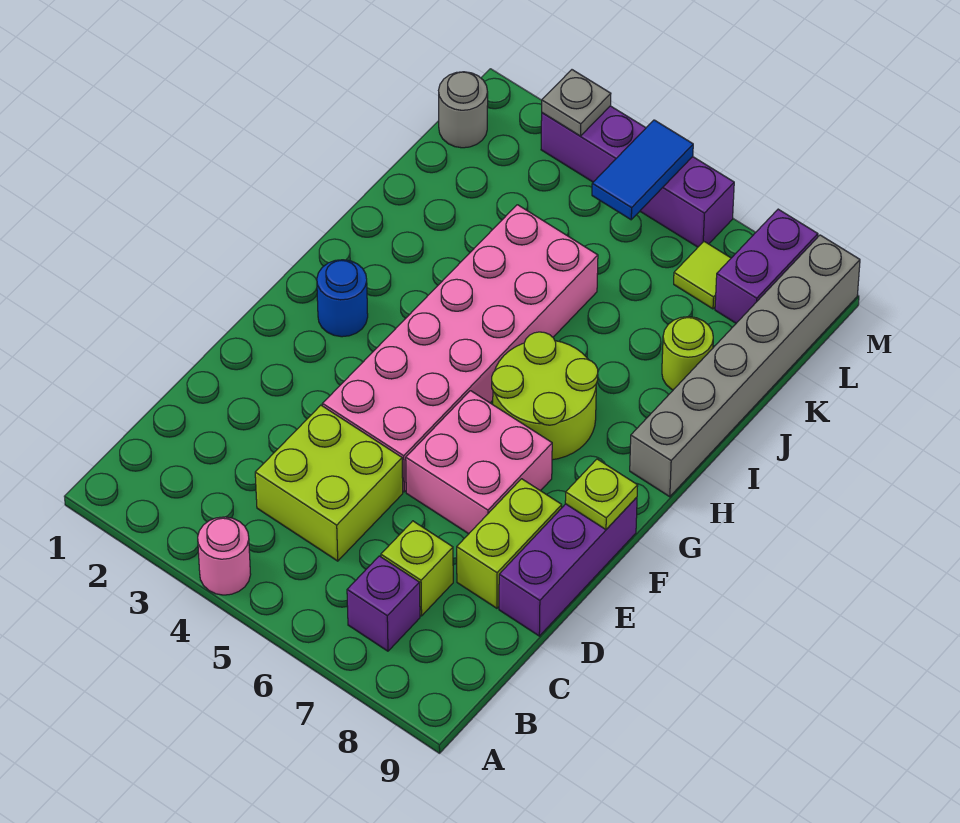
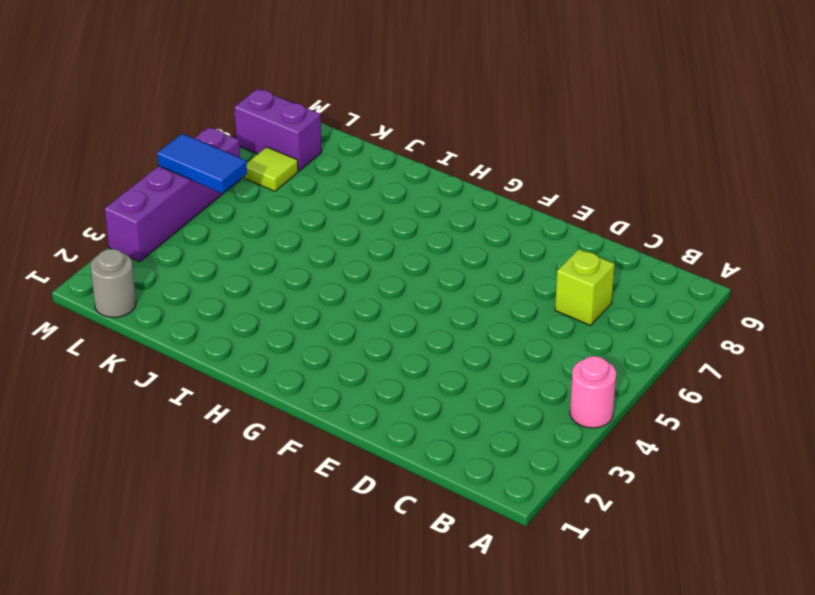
none -> purple 1x1 brick [347,556,420,651]
none -> lime 2x2 brick [255,405,403,561]
none -> lime 1x2 brick [457,479,562,608]

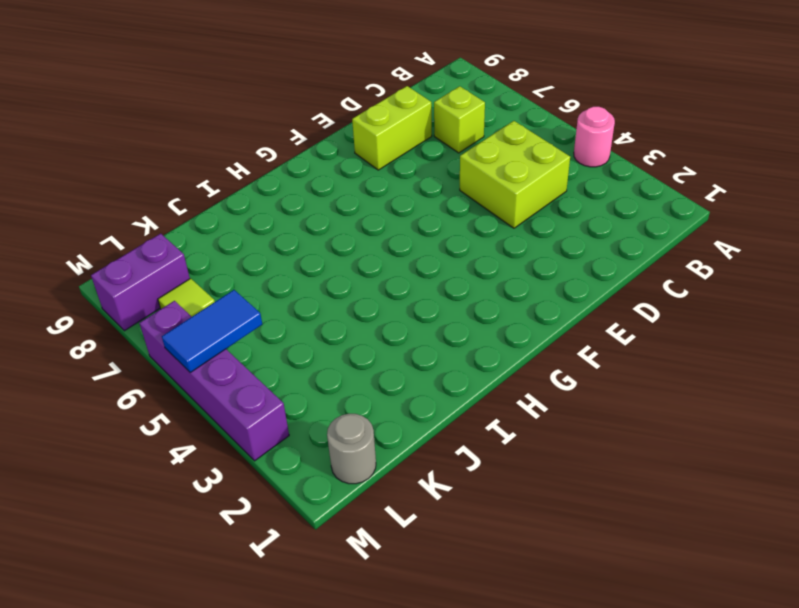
none -> purple 1x1 brick [347,556,420,651]
none -> purple 1x3 brick [499,497,637,636]
none -> pink 2x6 brick [323,205,598,492]

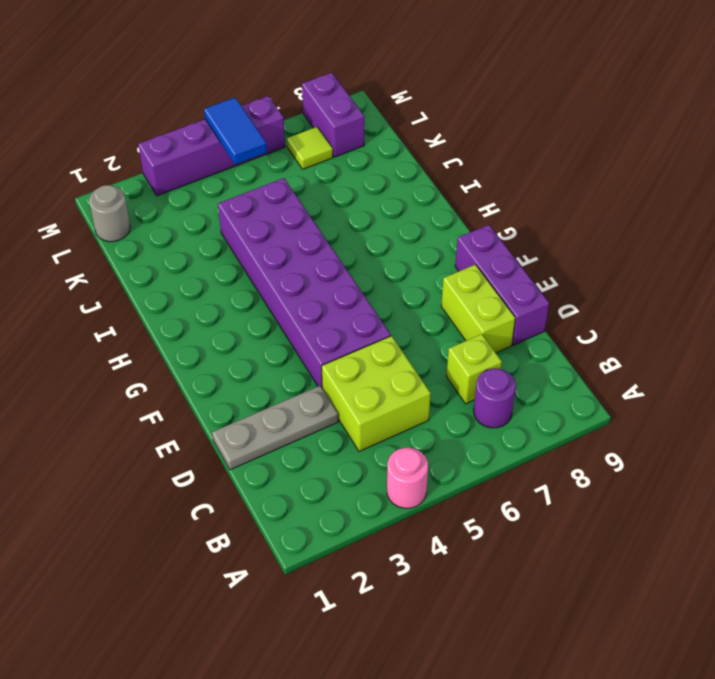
purple 1x1 round brick [474,369,516,428] -> purple 1x1 brick [347,556,420,651]
grey 1x3 plate [212,386,338,470] -> none
purple 2x6 brick [218,178,391,387] -> pink 2x6 brick [323,205,598,492]
none -> pink 2x2 brick [406,391,552,534]
none -> blue 1x1 round brick [317,260,368,337]
none -> lime 2x2 round brick [492,332,598,460]

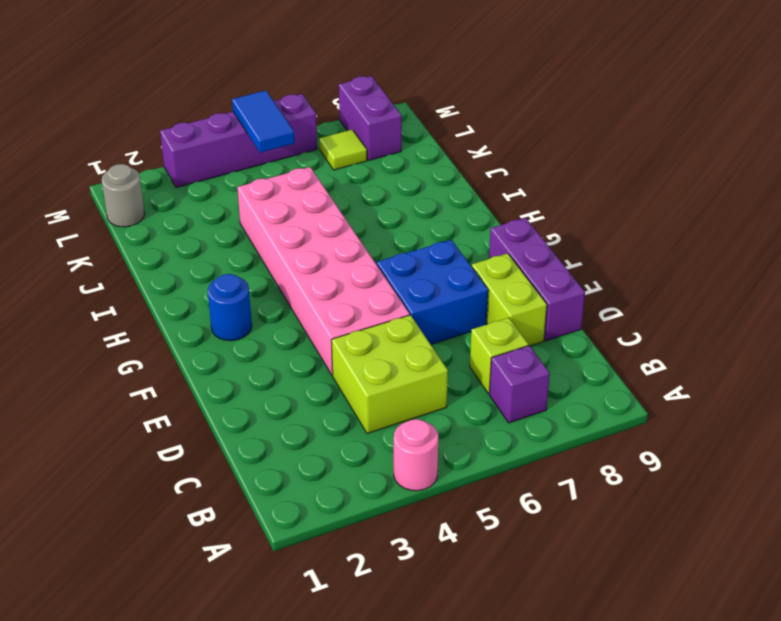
blue 2x2 brick [377,240,488,344] -> pink 2x2 brick [406,391,552,534]
none -> lime 2x2 round brick [492,332,598,460]
none -> grey 1x6 brick [630,235,860,497]
none -> lime 1x1 round brick [662,317,713,390]

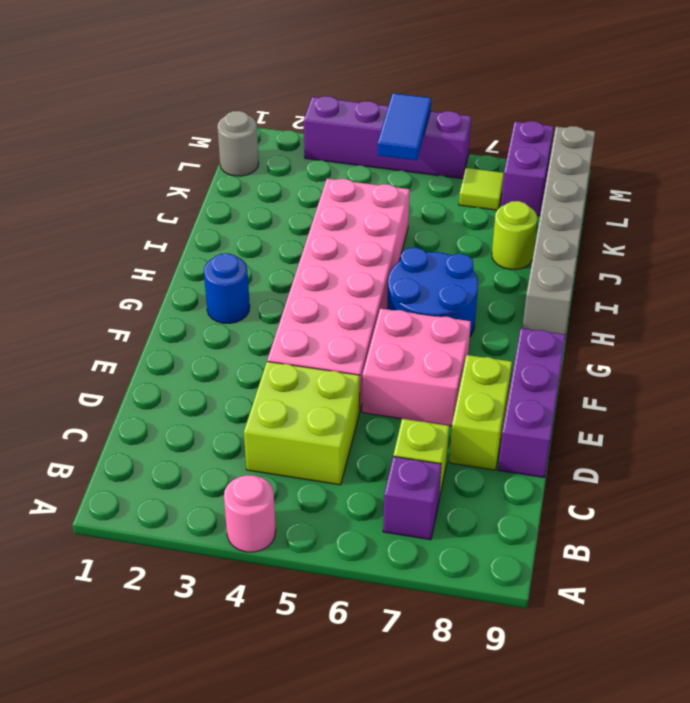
blue 2x2 round brick [387,248,478,336] -> lime 2x2 round brick [492,332,598,460]
none -> lime 1x1 plate [565,459,638,530]
none -> grey 1x1 plate [542,70,611,136]

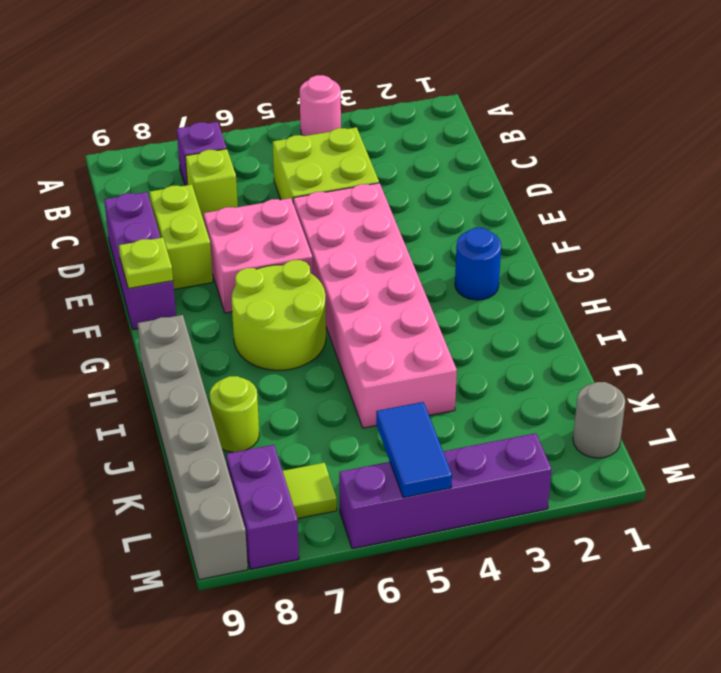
none -> grey 1x1 plate [542,70,611,136]

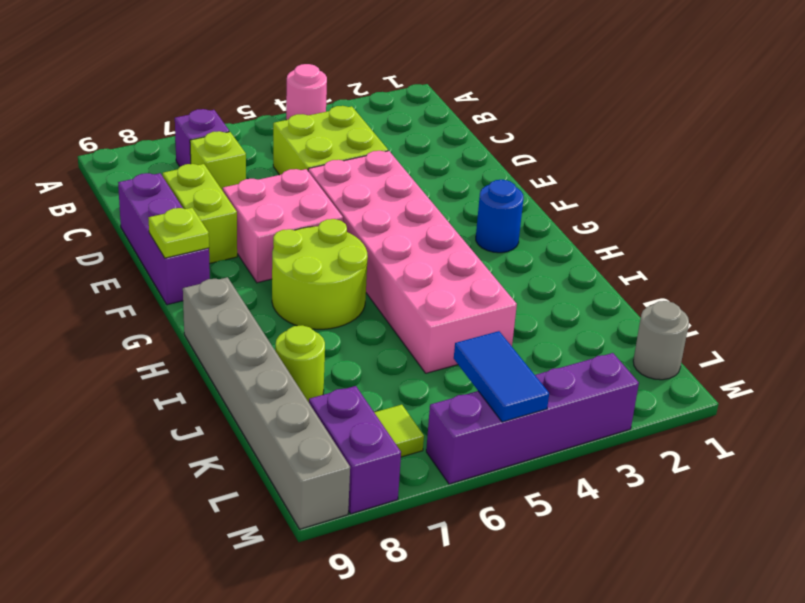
none -> grey 1x1 plate [542,70,611,136]

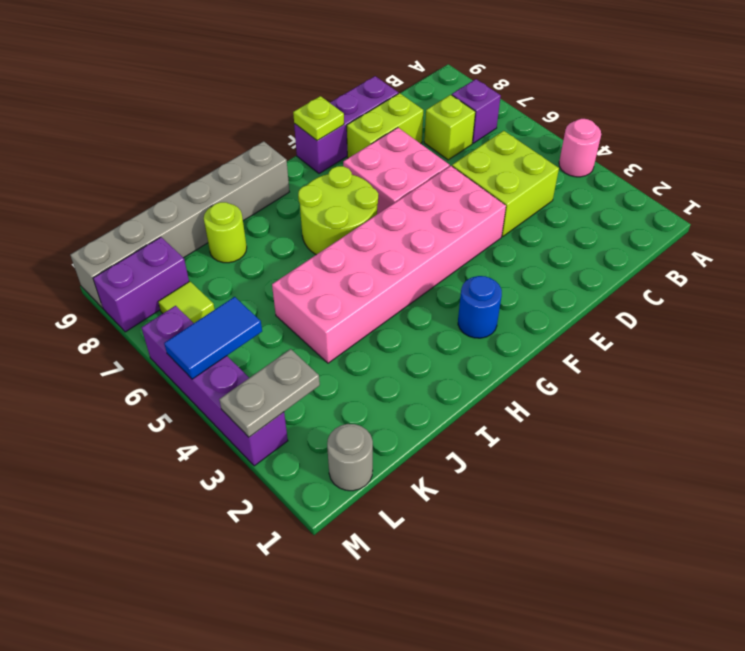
grey 1x2 plate [219,349,320,437] -> grey 1x1 plate [542,70,611,136]

